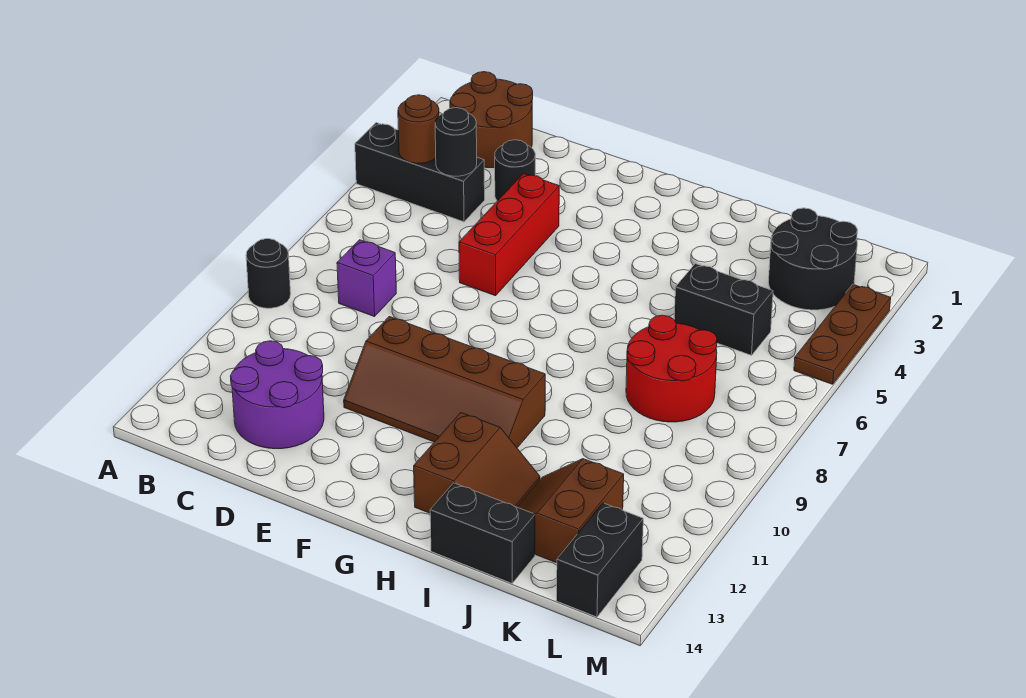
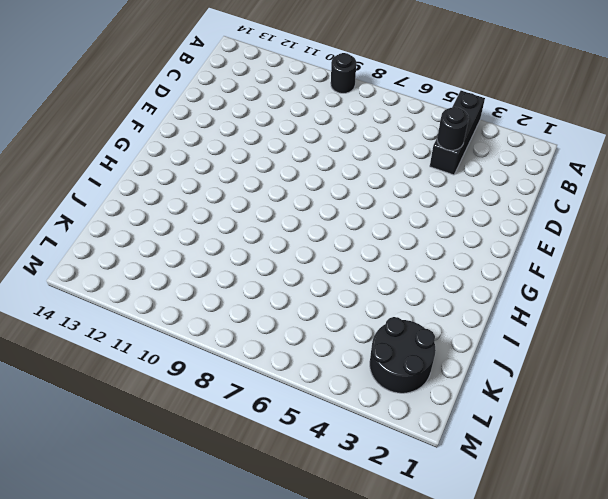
none -> brown 2x2 round brick [450,72,533,168]
none -> purple 1x1 brick [337,240,396,317]
none -> purple 2x2 round brick [231,341,324,449]

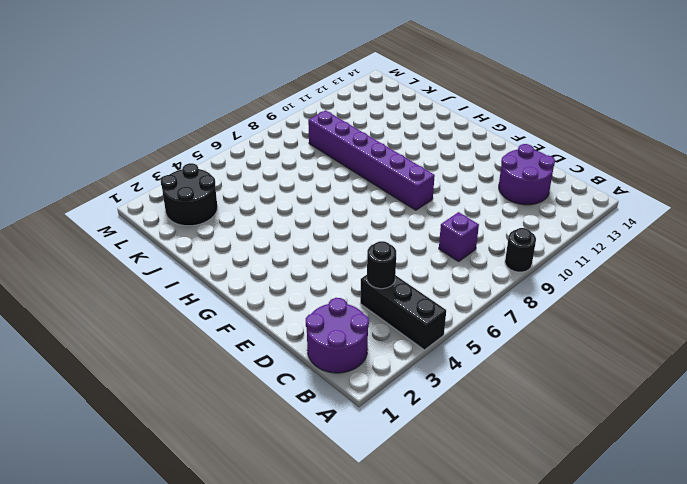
purple 2x2 round brick [306,298,369,373] -> brown 2x2 round brick [450,72,533,168]
purple 1x6 brick [308,110,435,210] -> none
none -> black 1x1 round brick [495,140,535,201]
none -> red 1x3 brick [459,173,559,296]
none -> brown 2x4 slope [344,317,545,448]

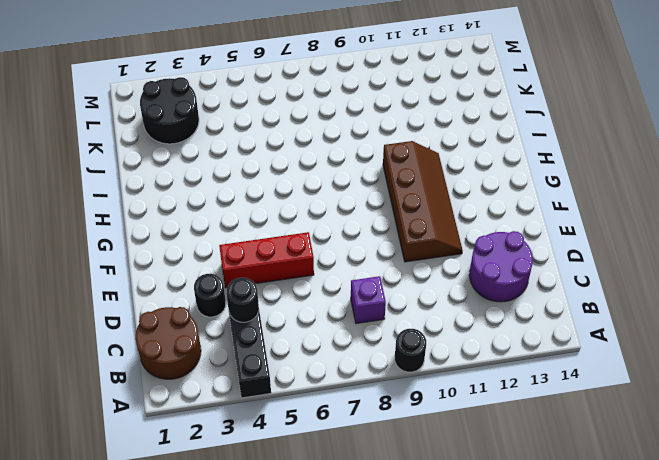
none -> brown 2x2 slope [414,413,540,513]
none -> black 1x2 brick [430,483,535,583]
none -> black 1x2 brick [674,264,773,355]

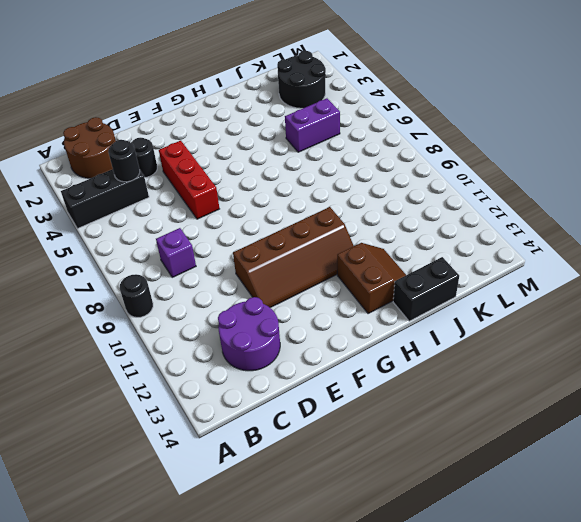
purple 1x2 brick [285,98,340,152] -> black 1x2 brick [674,264,773,355]
none -> red 2x2 round brick [626,315,717,422]
none -> brown 2x2 slope [518,459,624,563]
none -> black 1x2 brick [556,503,643,617]

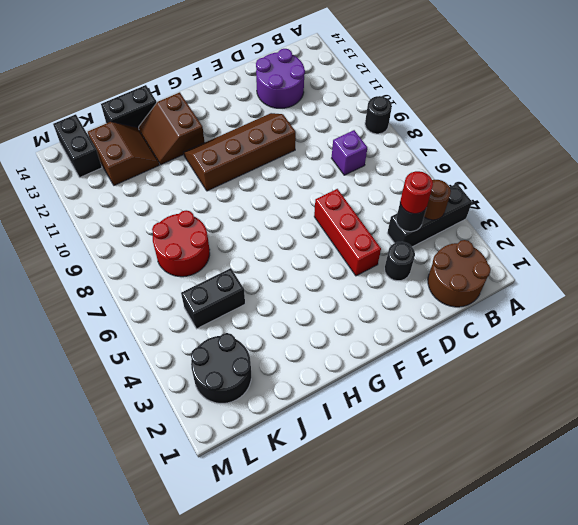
red 1x1 round brick [400,171,433,214] -> none
none -> brown 1x3 plate [794,284,891,384]

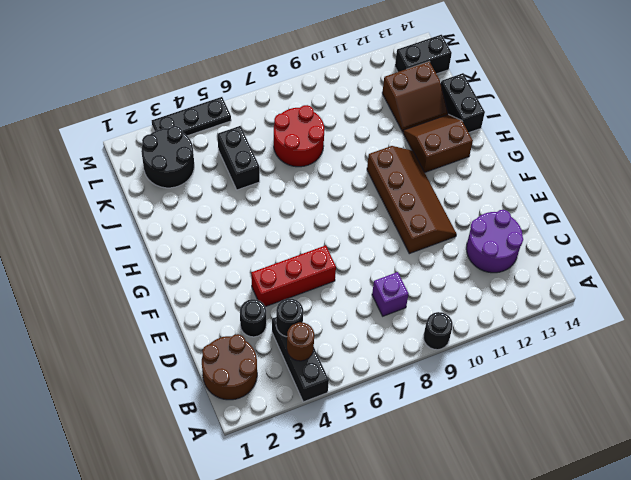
black 1x3 plate [152,97,231,136] -> brown 1x3 plate [794,284,891,384]

